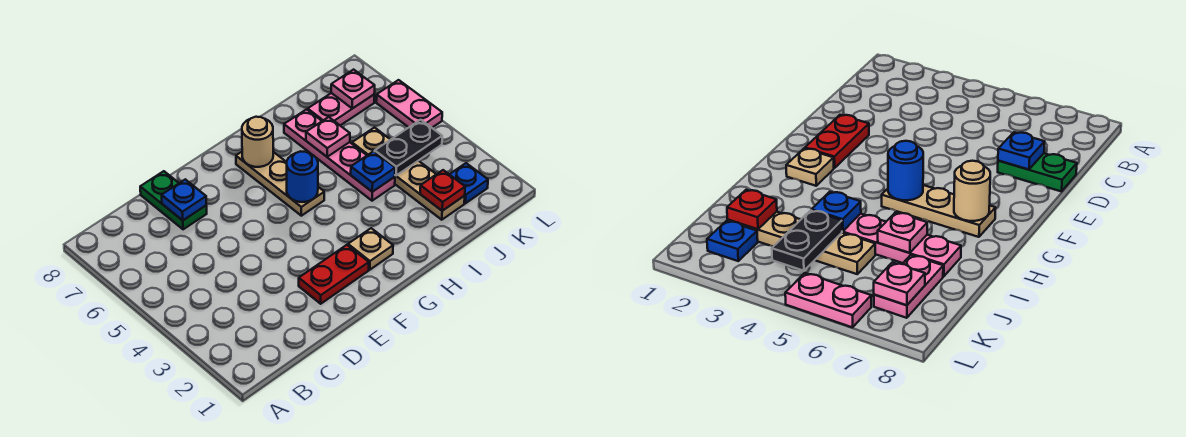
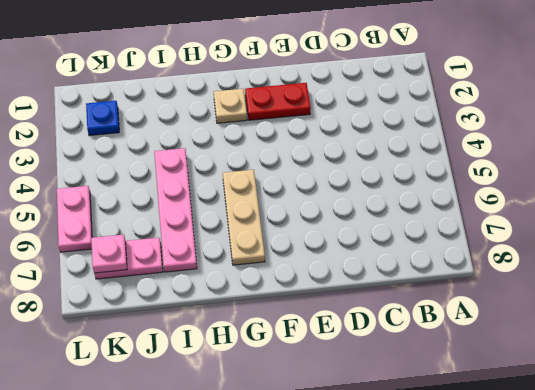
none -> green 1x2 plate [140,171,207,229]
none -> tan 1x4 plate [352,128,465,220]
none -> blue 1x1 plate [162,179,206,220]

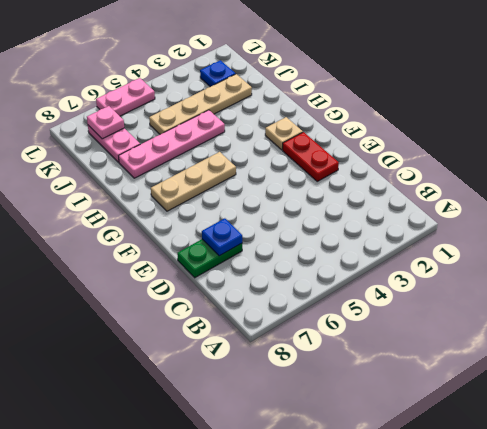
none -> blue 1x1 round brick [287,151,318,202]
none -> tan 1x1 round brick [242,117,273,167]
none -> blue 1x1 plate [351,151,395,192]

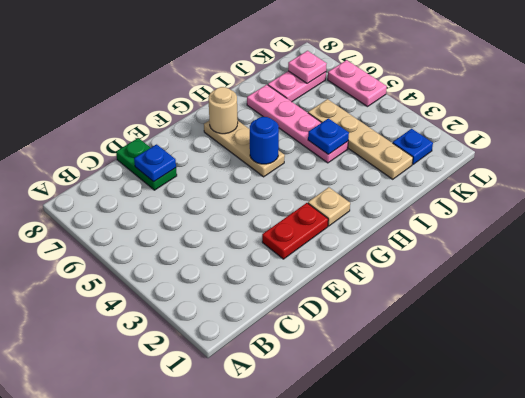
none -> pink 1x1 plate [306,117,350,157]
none -> red 1x1 plate [420,170,465,211]
none -> black 1x2 plate [375,120,442,175]

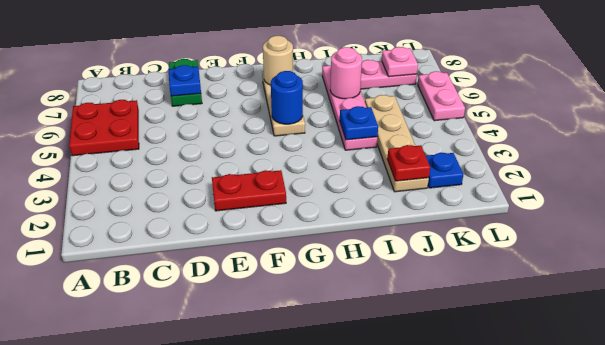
red 2x2 plate [69,100,139,156] -> none
pink 1x1 round brick [330,47,362,99] -> pink 1x1 plate [306,117,350,157]
none -> tan 1x1 plate [348,228,393,270]
none -> black 1x2 plate [375,120,442,175]

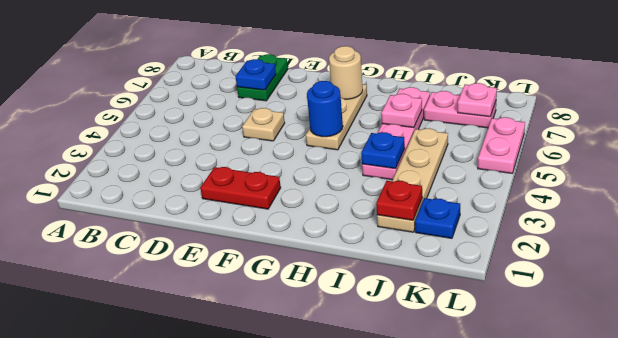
tan 1x1 plate [242,108,285,141] -> tan 1x1 plate moved to [348,228,393,270]
none -> black 1x2 plate [375,120,442,175]

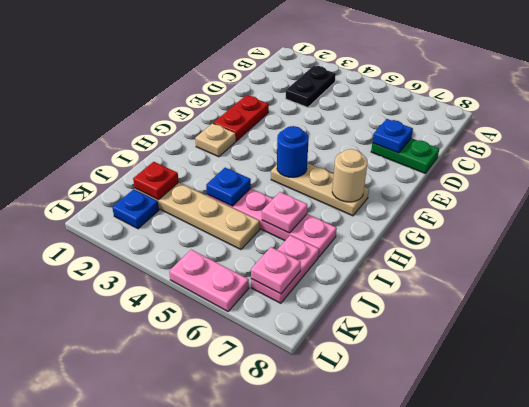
black 1x2 plate [286,66,336,107] -> black 1x2 plate moved to [375,120,442,175]

